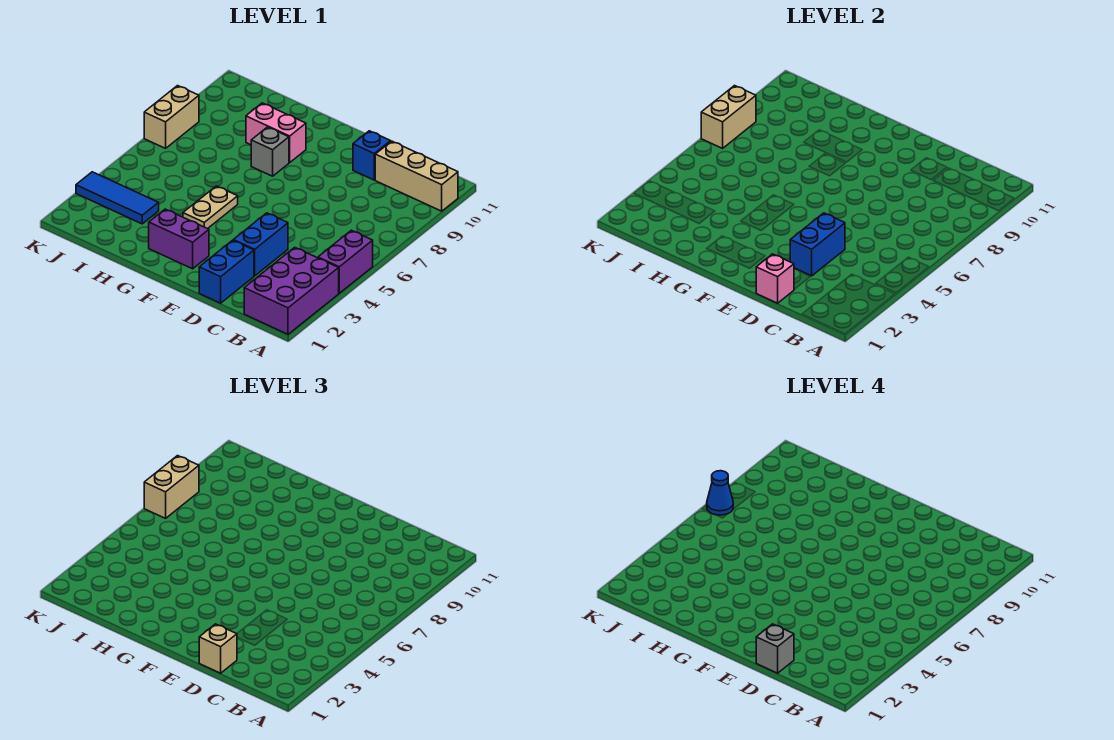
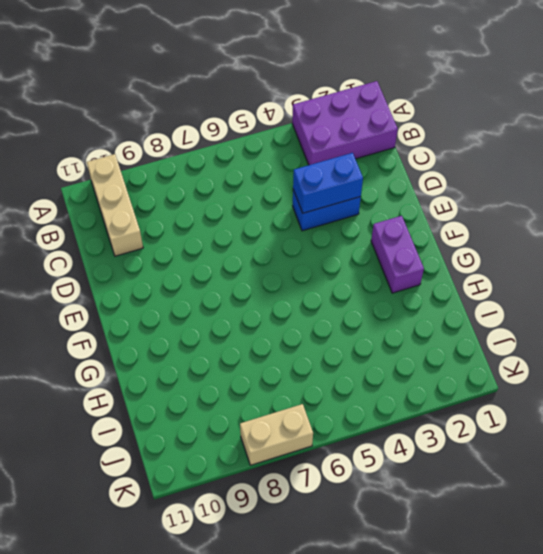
none -> purple 1x2 brick [318,230,373,293]
none -> blue 1x2 brick [199,240,254,303]
none -> blue 1x1 brick [353,131,391,180]

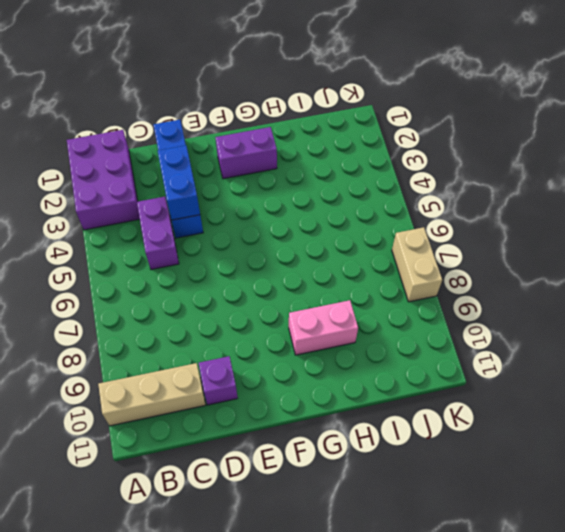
purple 1x2 brick [137,197,179,270] -> purple 1x2 brick moved to [318,230,373,293]
purple 1x1 brick [199,356,238,405] -> blue 1x1 brick [353,131,391,180]
none -> tan 1x2 plate [183,186,238,229]
none -> grey 1x1 brick [251,127,289,176]
none -> blue 1x3 tile [76,172,159,224]

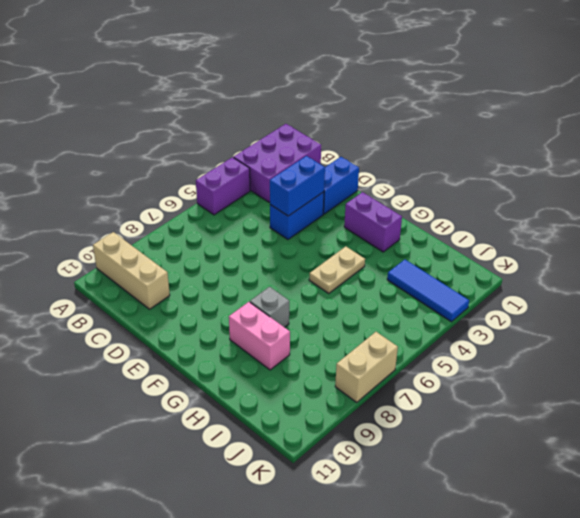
none -> blue 1x1 brick [353,131,391,180]
none -> pink 1x1 brick [756,254,794,303]
none -> tan 1x2 brick [701,86,756,148]

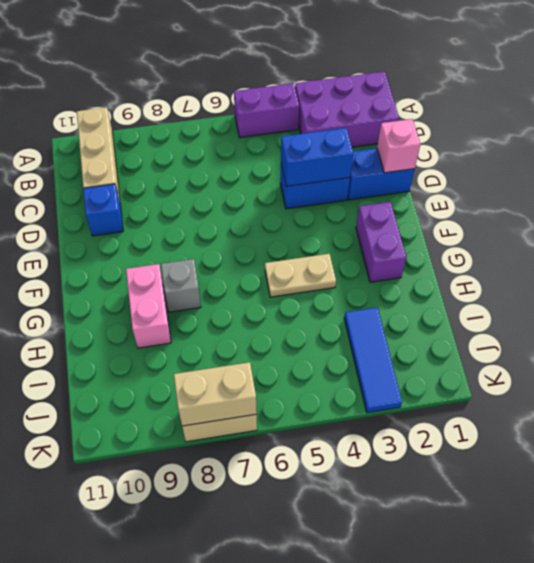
none -> tan 1x1 brick [199,624,237,673]
none -> tan 1x2 brick [144,456,199,518]
none -> grey 1x1 brick [756,624,794,673]

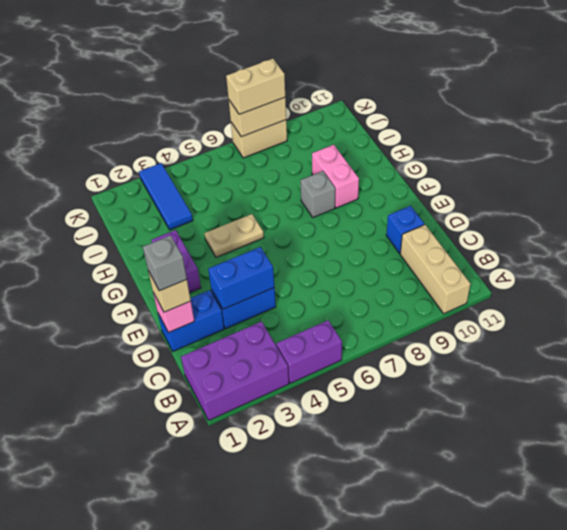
none -> blue 1x1 cone [707,471,733,515]

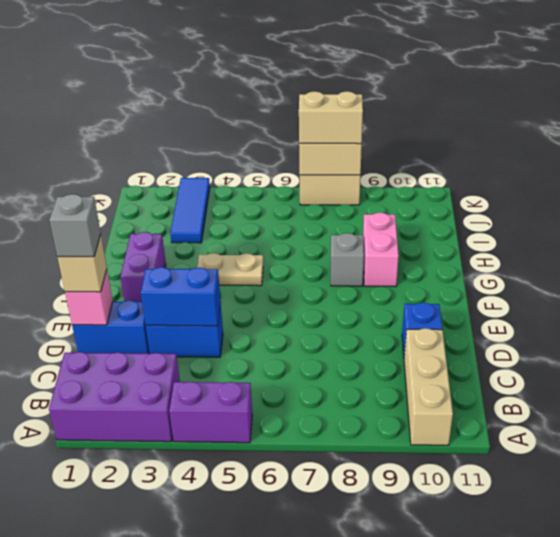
none -> blue 1x1 cone [707,471,733,515]

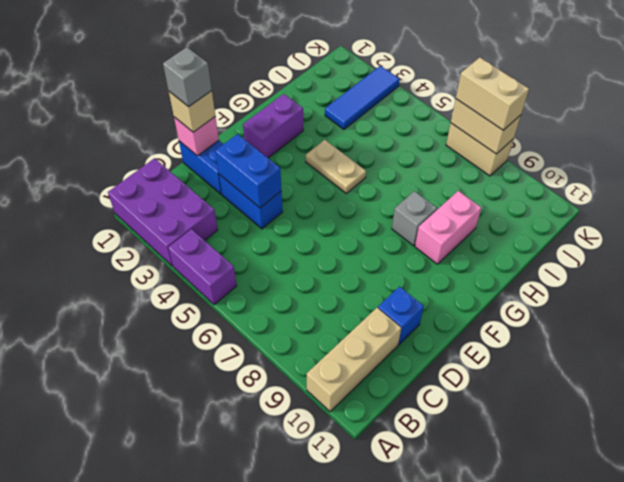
none -> blue 1x1 cone [707,471,733,515]

